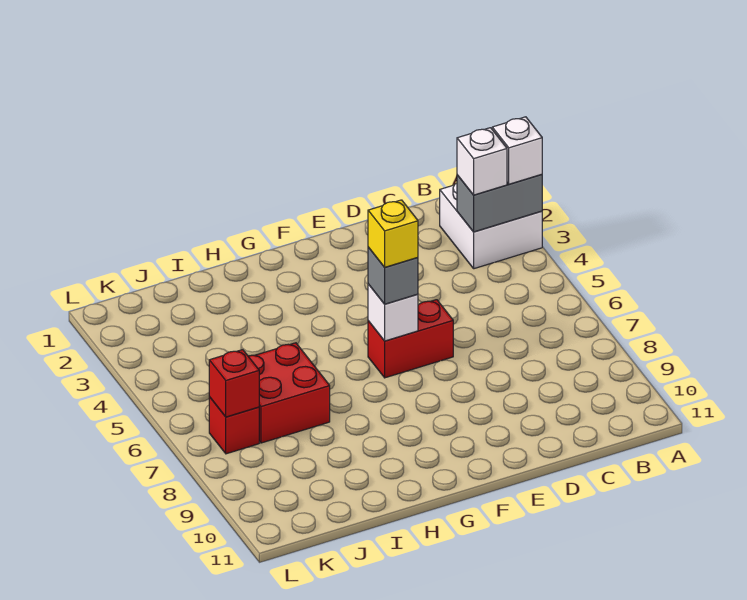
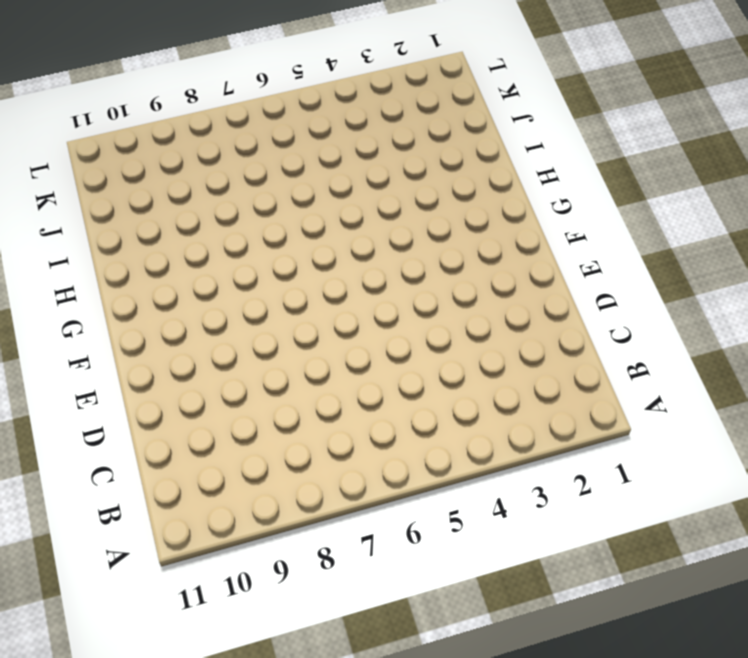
none -> white 2x2 brick [440,183,542,269]
none -> red 1x2 brick [368,300,453,378]

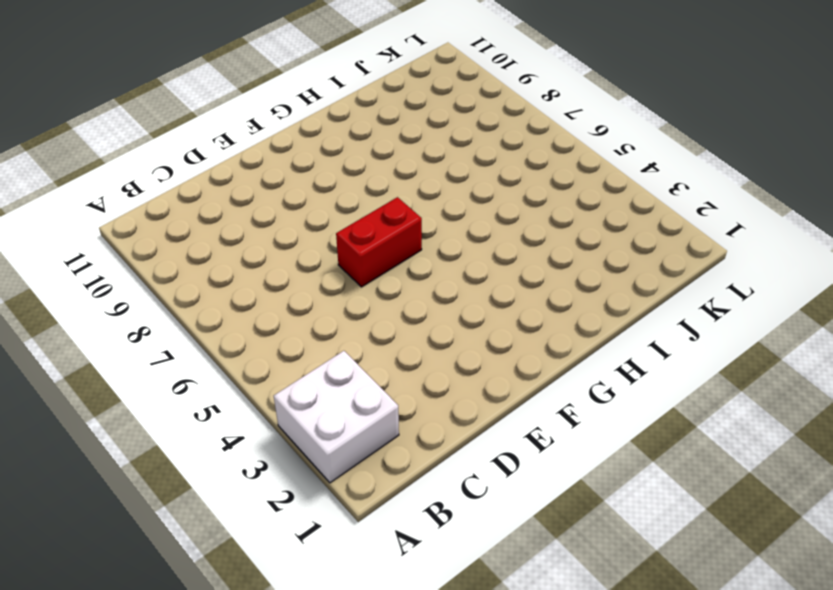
none -> red 2x2 brick [248,343,330,443]
none -> red 1x1 brick [209,397,259,454]

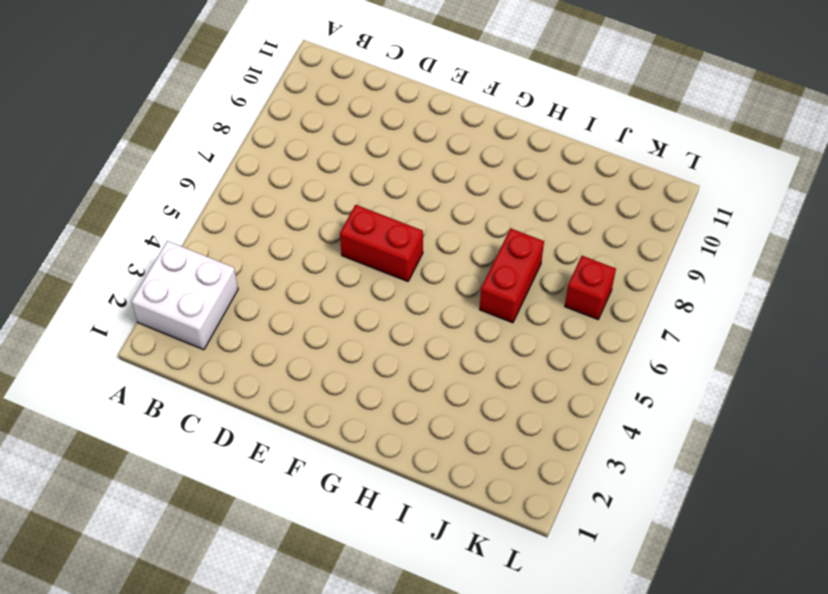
red 1x2 brick [480,228,544,323] -> red 2x2 brick [248,343,330,443]
none -> grey 1x2 brick [457,174,542,232]
none -> white 1x1 brick [368,284,418,341]

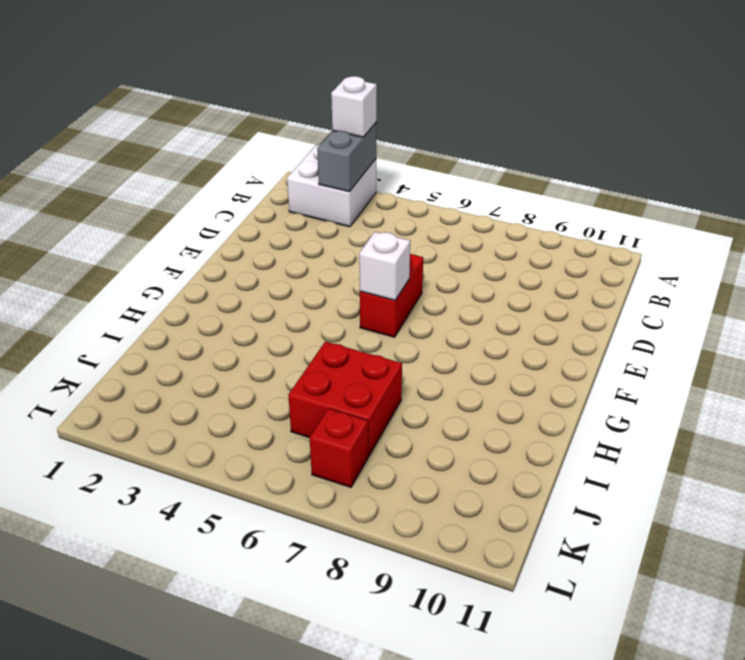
none -> red 1x1 brick [209,350,259,417]
none -> white 1x1 brick [457,128,507,195]

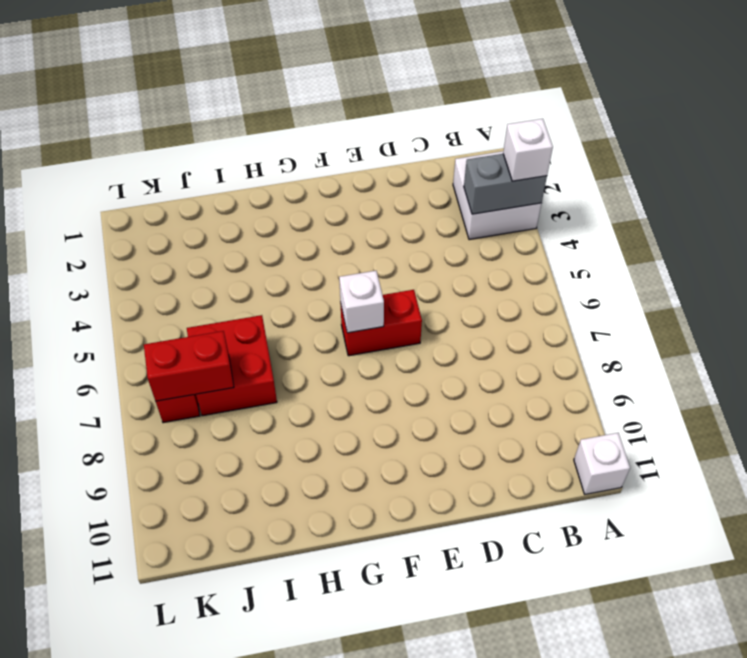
white 1x1 brick [574,433,630,494] -> white 1x1 brick moved to [457,128,507,195]
red 1x2 brick [144,331,234,401] -> red 1x1 brick [209,350,259,417]
none -> grey 1x1 brick [368,247,418,304]
none -> yellow 1x1 brick [368,200,418,267]

